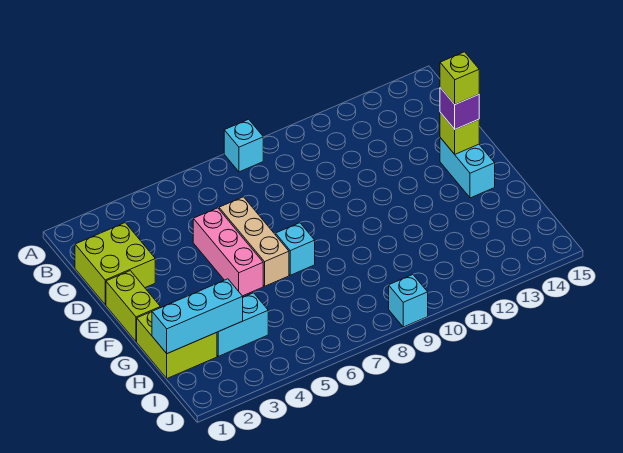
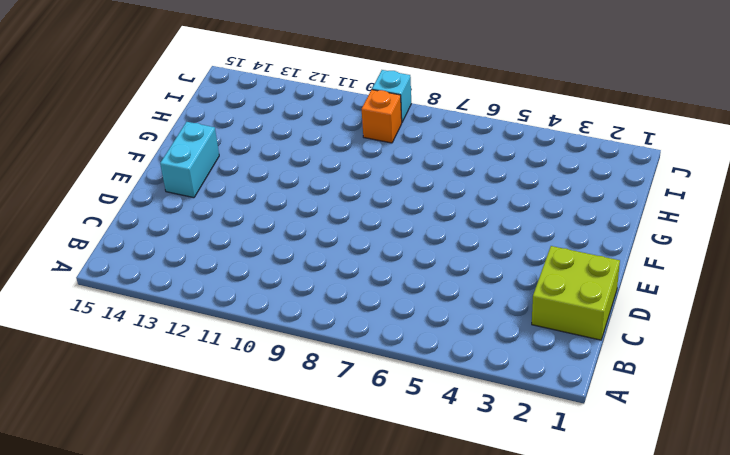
orange 1x1 brick [362,90,402,143] -> none
none -> cyan 1x1 brick [224,119,263,172]
none -> pink 1x3 brick [193,208,263,296]
none -> tan 1x3 brick [219,197,289,286]

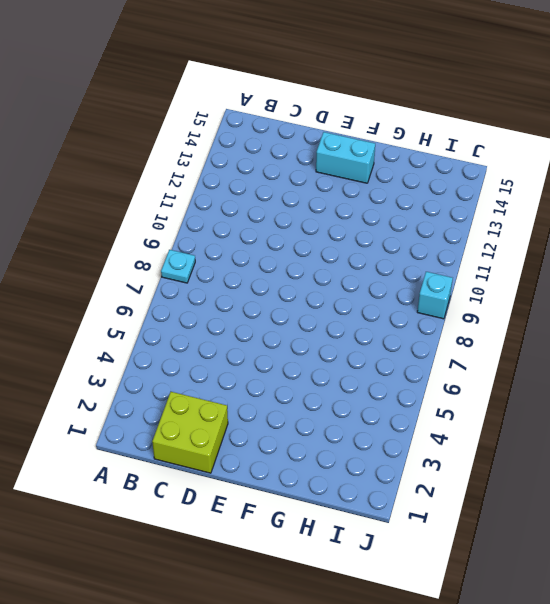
cyan 1x1 plate [161,250,195,283] -> cyan 1x1 brick [224,119,263,172]
none -> pink 1x3 brick [193,208,263,296]
none -> tan 1x3 brick [219,197,289,286]
none -> lime 1x2 brick [106,271,160,342]

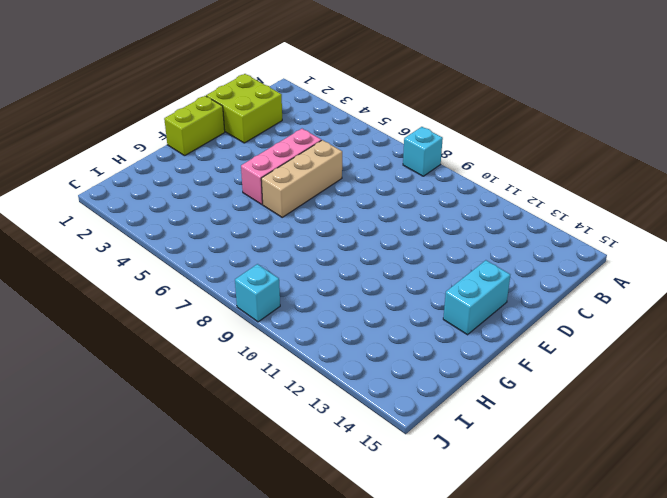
none -> cyan 1x1 brick [276,223,315,275]
none -> lime 2x2 brick [137,312,217,378]
none -> cyan 1x2 brick [217,293,268,356]

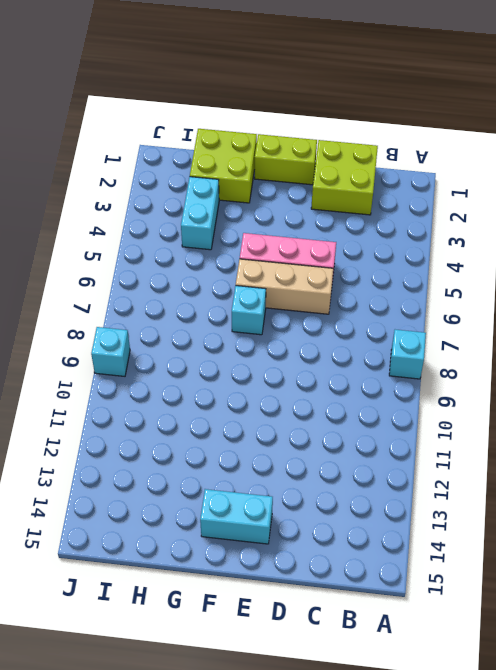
none -> lime 1x1 brick [440,113,479,154]
none -> cyan 1x3 brick [152,279,243,354]
none -> purple 1x1 brick [440,88,479,129]

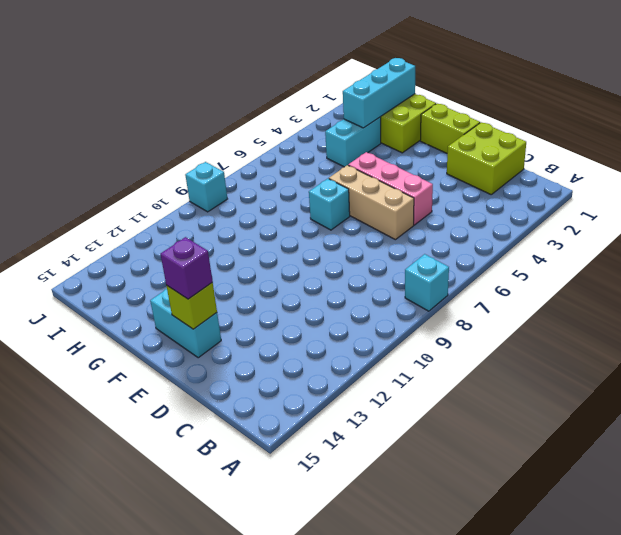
none -> lime 1x1 brick [440,52,479,104]

